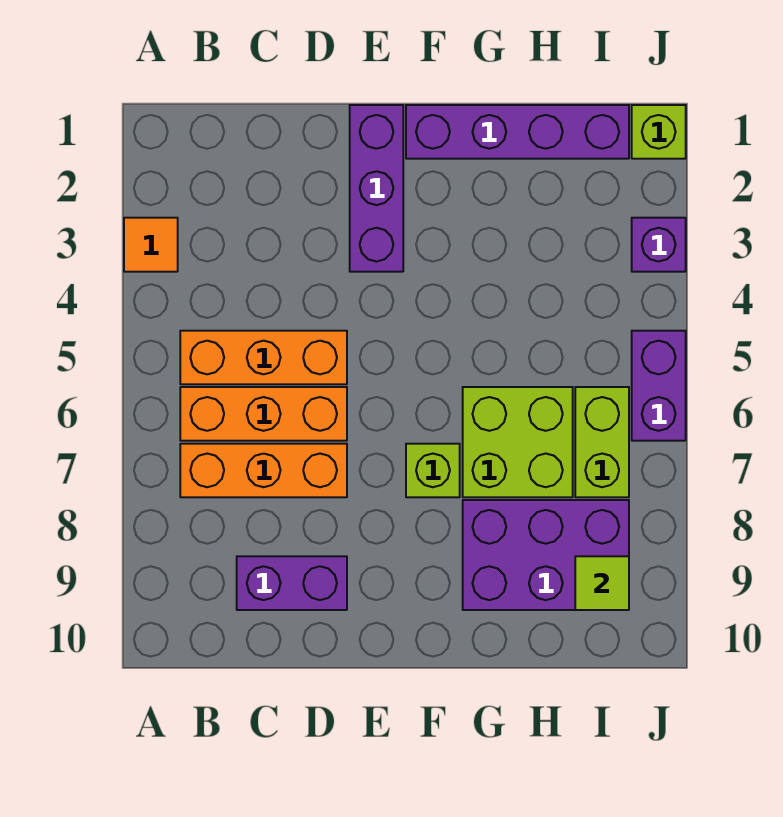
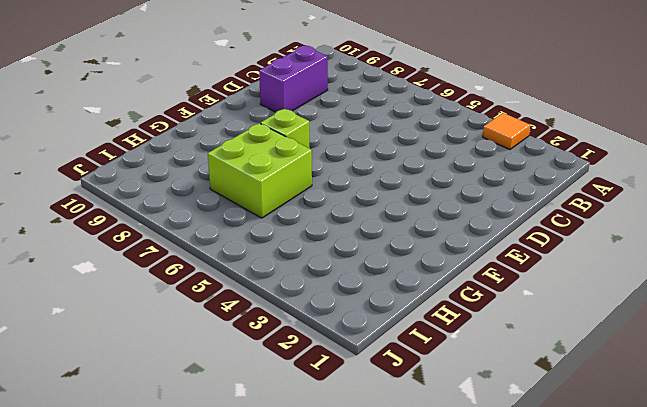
none -> orange 1x3 brick [180,331,347,384]
none -> orange 1x3 brick [180,387,347,441]
none -> orange 1x3 brick [180,444,347,497]

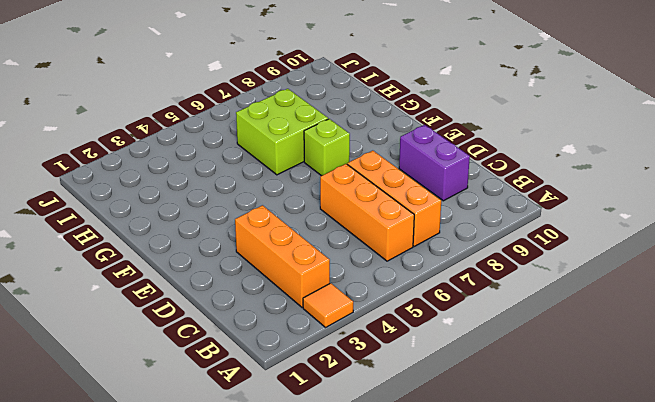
orange 1x3 brick [235,205,330,308] -> orange 1x3 brick moved to [180,331,347,384]
none -> purple 1x3 brick [350,105,403,272]
none -> purple 1x4 brick [406,105,629,159]
none -> purple 2x3 brick [463,500,629,610]

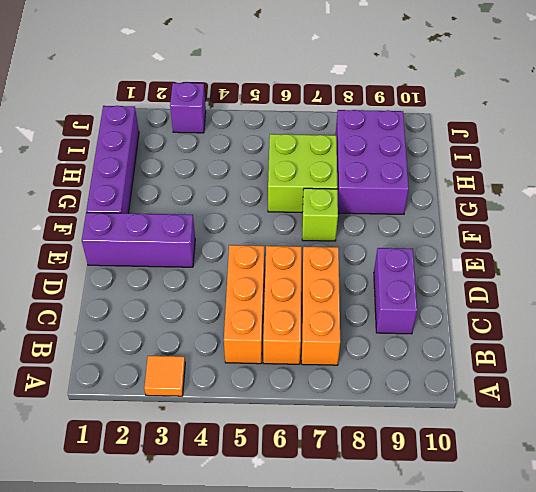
none -> lime 1x2 brick [575,387,629,497]
none -> lime 1x1 brick [632,105,686,159]
none -> purple 1x2 brick [632,331,686,441]

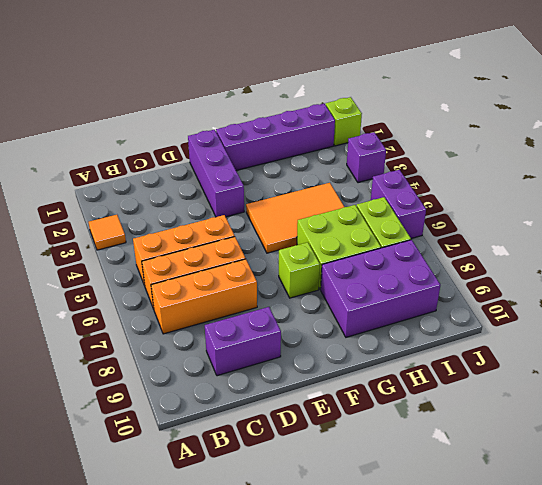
orange 2x3 tile [246,183,344,253] -> none
none -> lime 1x1 tile [575,556,629,610]

